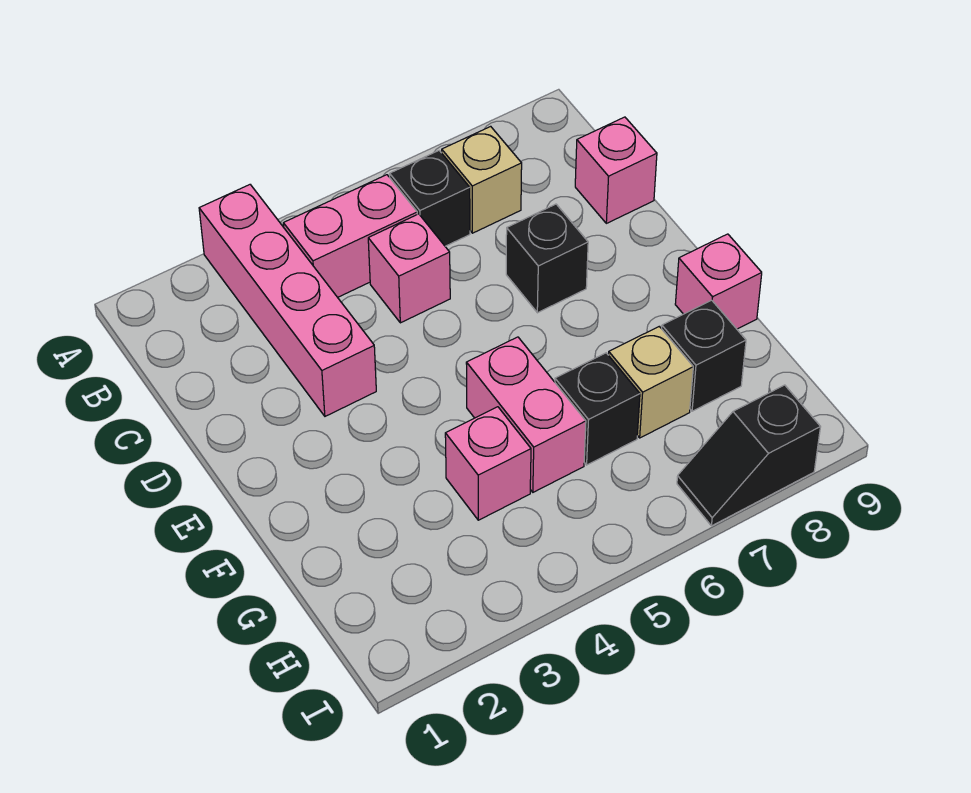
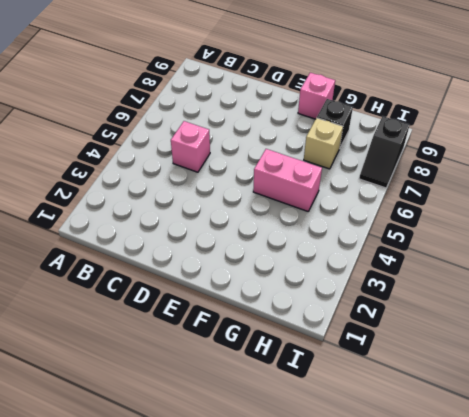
none -> pink 1x4 brick [199,185,376,416]
none -> pink 1x2 brick [283,175,417,297]
none -> black 1x1 brick [390,151,470,246]

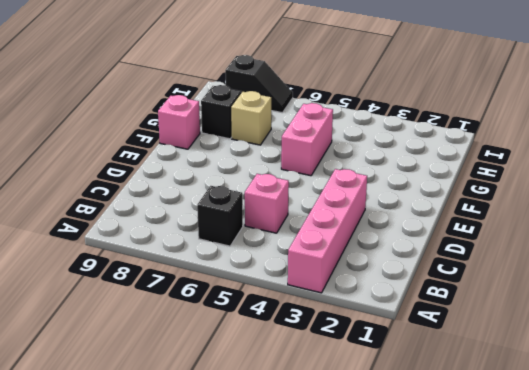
none -> pink 1x2 brick [283,175,417,297]
none -> tan 1x1 brick [442,126,522,233]
none -> pink 1x1 brick [575,117,657,223]

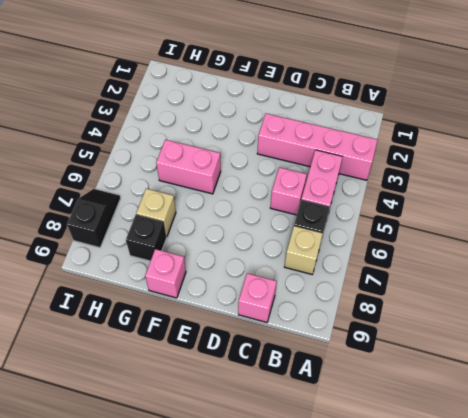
none -> black 1x1 brick [506,204,588,313]
none -> pink 1x1 brick [445,407,531,520]
none -> black 1x1 brick [555,353,640,465]

